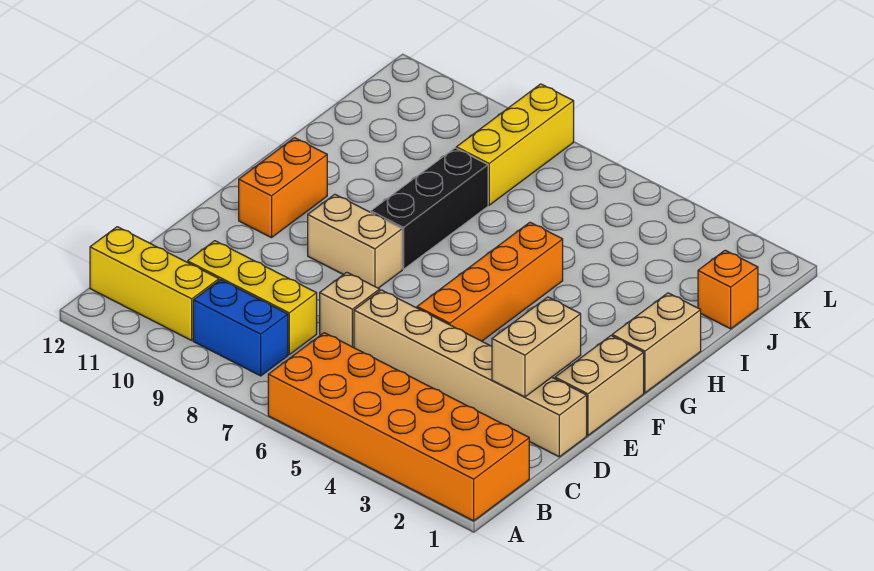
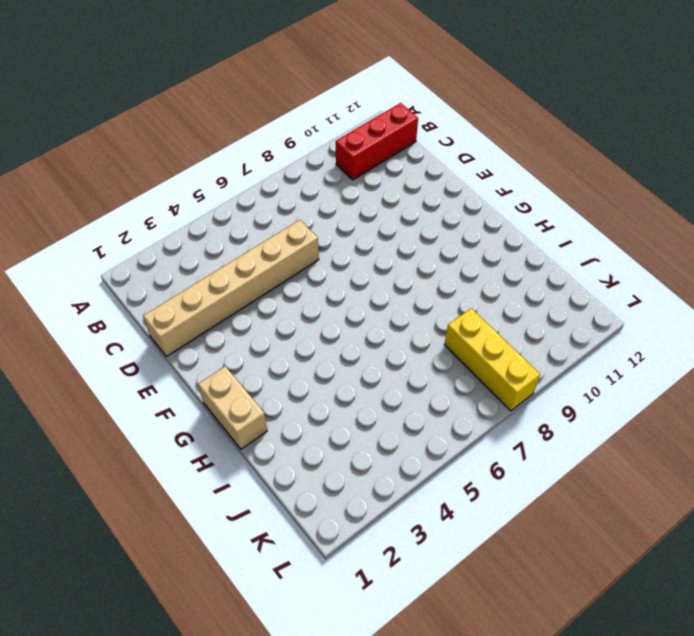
red 1x3 brick [336,103,418,180] -> yellow 1x3 brick [90,227,219,340]
none -> orange 2x6 brick [268,333,529,521]
none -> blue 1x2 brick [193,280,288,376]
none -> yellow 1x3 brick [188,241,317,354]

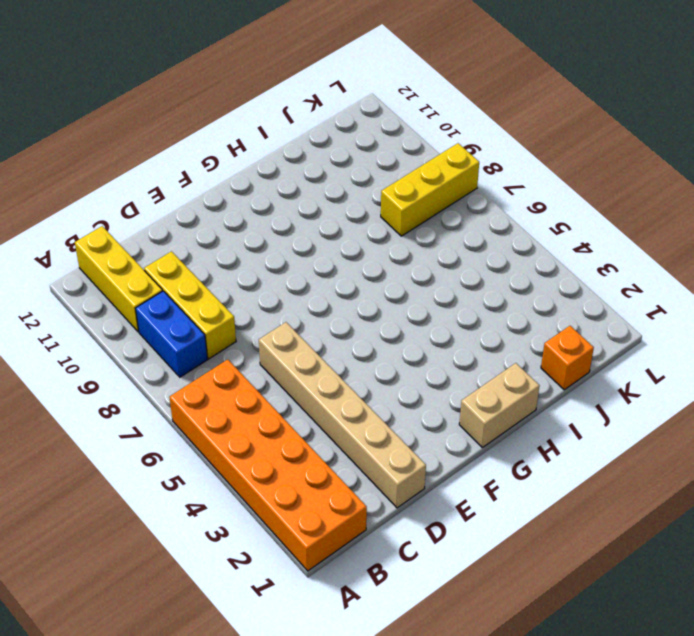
none -> tan 1x1 brick [320,272,380,348]
none -> tan 1x2 brick [555,336,644,436]
none -> orange 1x4 brick [417,222,563,341]

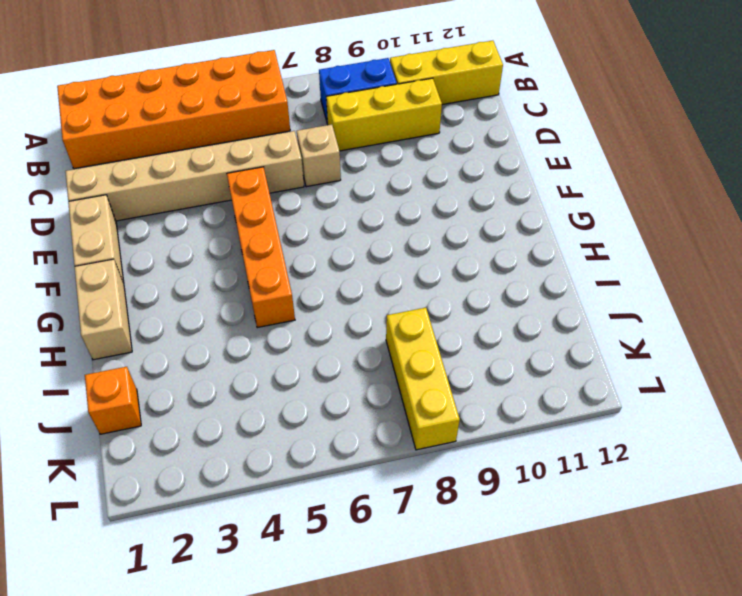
none -> tan 1x2 brick [308,194,402,288]
none -> orange 1x2 brick [239,138,327,238]
none -> black 1x3 brick [371,148,488,269]

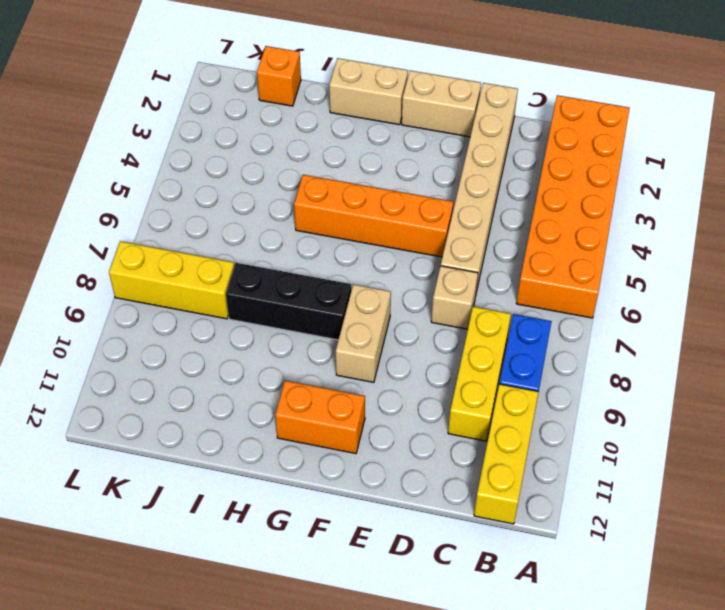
none -> tan 1x2 brick [492,297,581,397]

